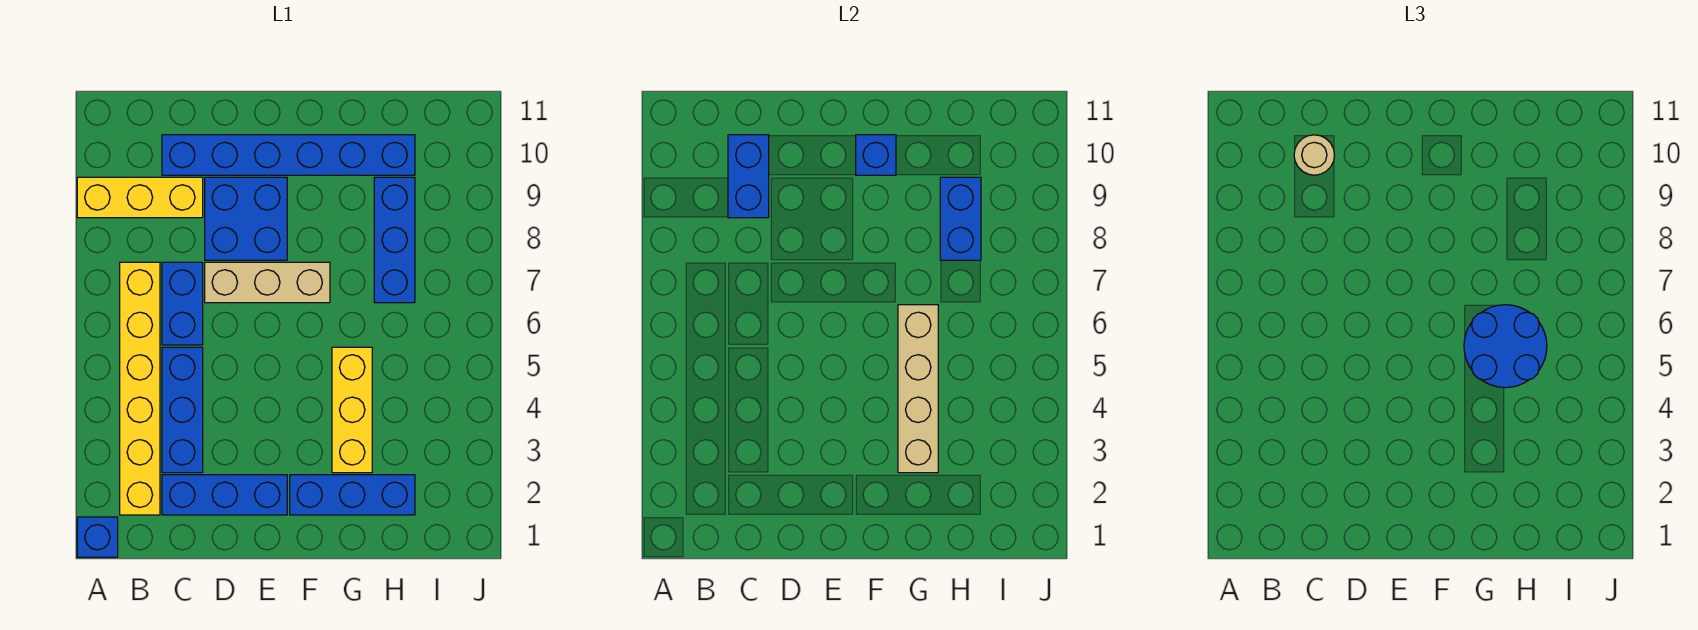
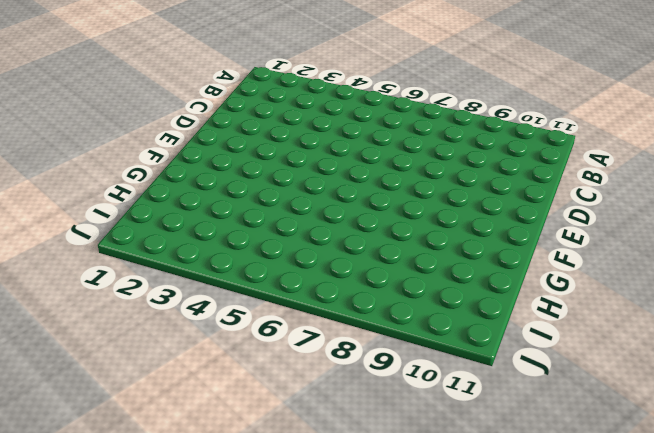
none -> blue 1x1 brick [77,517,118,557]
none -> yellow 1x3 brick [77,177,203,218]
none -> yellow 1x6 brick [120,262,160,515]

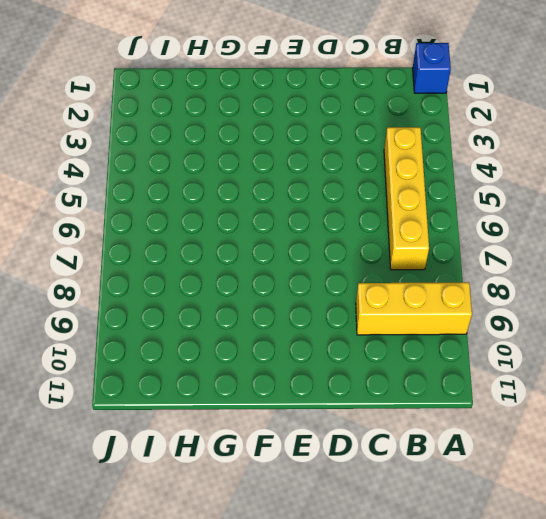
yellow 1x4 brick [384,127,429,270] -> yellow 1x6 brick [120,262,160,515]
none -> blue 1x3 brick [162,475,287,515]
none -> blue 1x3 brick [162,347,203,473]
none -> blue 1x2 brick [162,262,203,345]

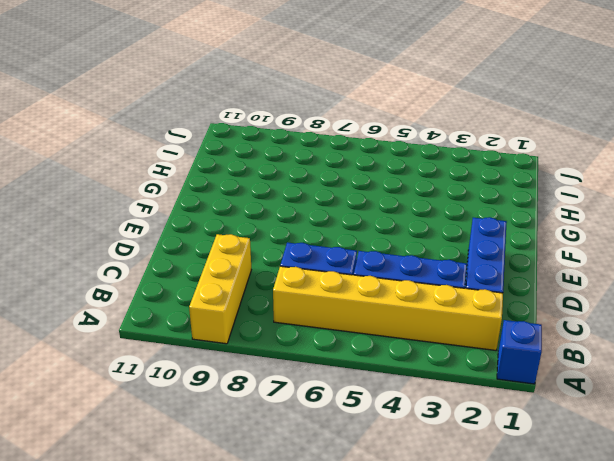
none -> blue 1x6 brick [162,135,415,175]
none -> tan 1x3 brick [205,262,330,303]
none -> blue 2x2 brick [205,177,287,260]

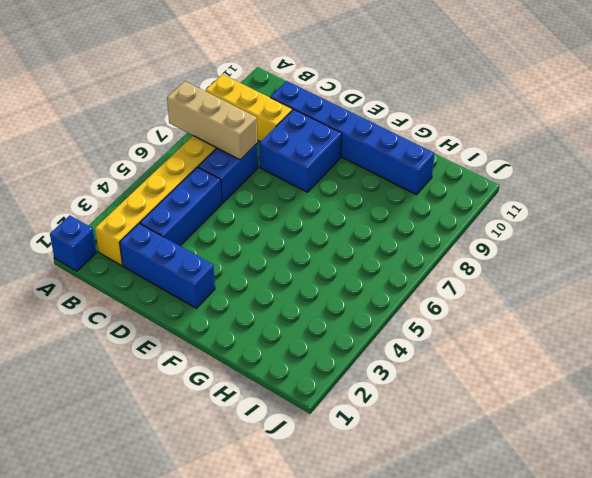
tan 1x3 brick [167,81,257,160] -> tan 1x3 brick moved to [205,262,330,303]
none -> blue 1x3 brick [290,475,415,515]
none -> yellow 1x3 brick [332,347,372,473]
none -> blue 1x3 brick [374,177,415,303]

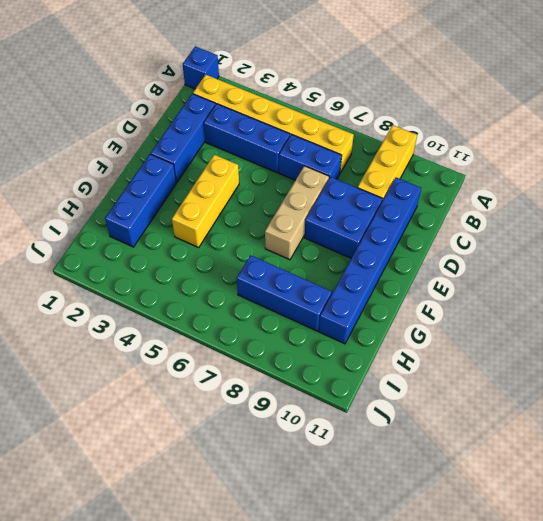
yellow 1x3 brick [172,155,239,247] -> yellow 1x3 brick turned to [332,347,372,473]
none -> blue 1x2 brick [728,135,769,218]
none -> blue 1x1 brick [856,135,896,175]
none -> tan 1x4 brick [898,305,938,473]

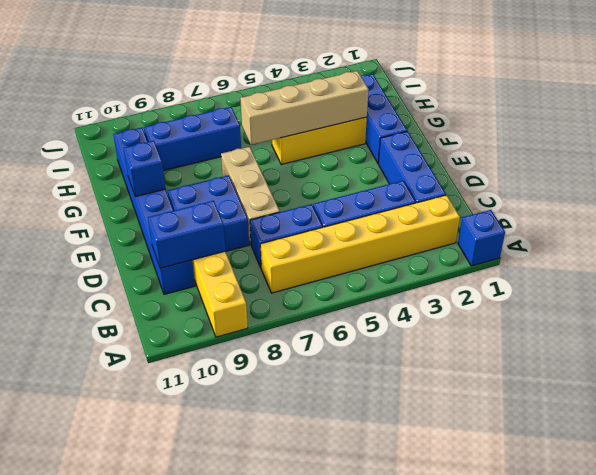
none -> blue 1x2 brick [940,177,981,260]
none -> tan 1x1 round brick [1294,135,1334,175]
none -> blue 2x2 round brick [1464,305,1547,388]

